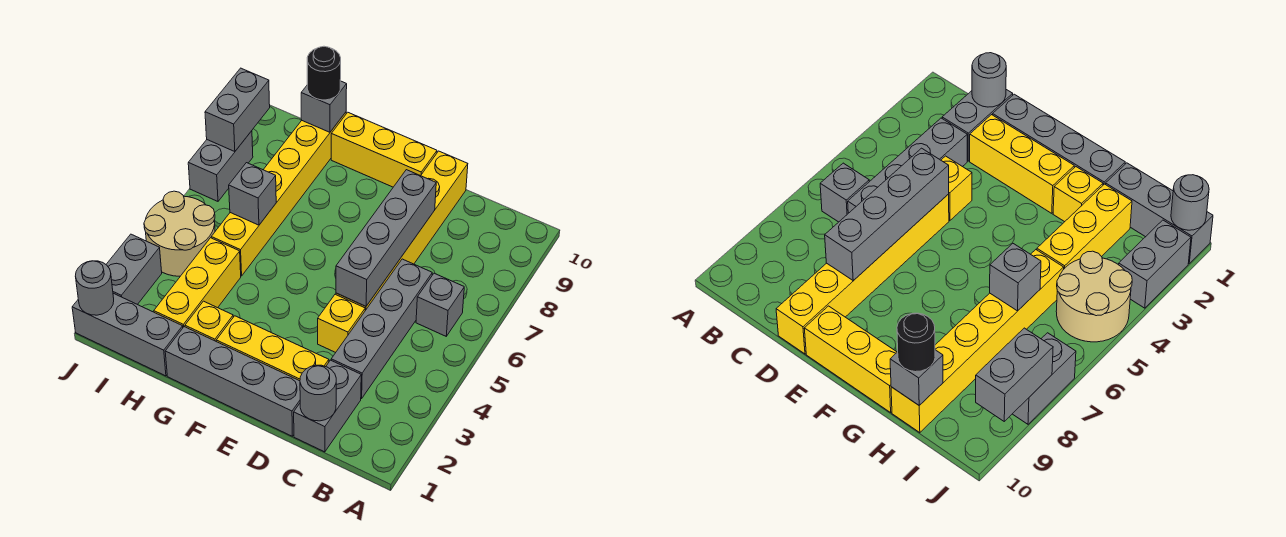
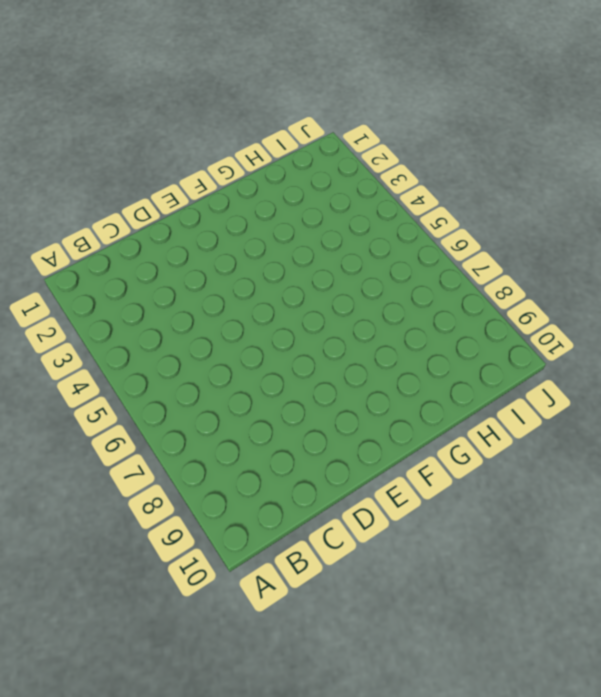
none -> grey 1x1 brick [416,273,464,336]
none -> grey 1x2 brick [294,360,361,452]
none -> grey 1x4 brick [331,259,432,399]

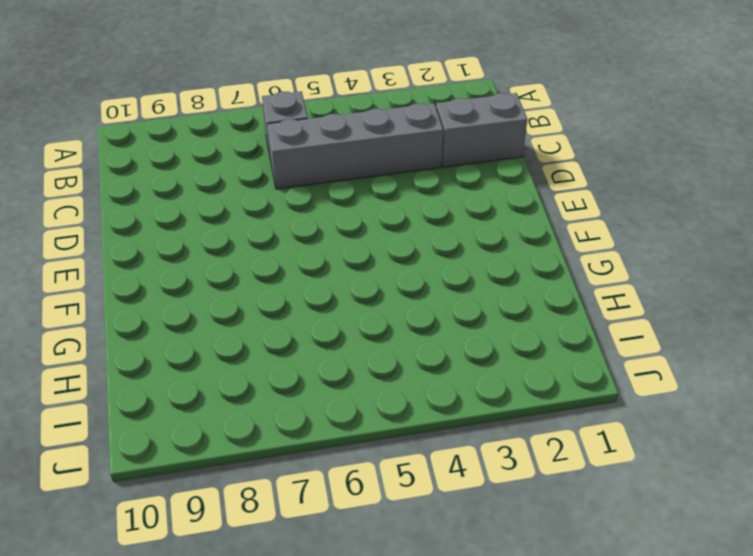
none -> grey 1x4 brick [165,327,300,436]
none -> yellow 1x3 brick [216,316,329,381]
none -> yellow 1x1 brick [318,294,365,353]

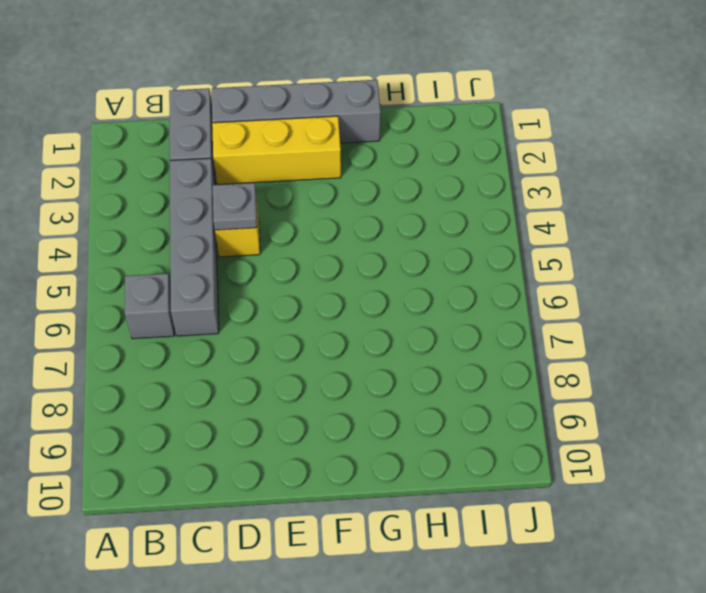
grey 1x1 plate [213,183,257,230] -> none
none -> yellow 1x6 brick [336,151,468,310]
none -> yellow 1x3 brick [331,112,437,187]
none -> yellow 1x1 brick [185,301,233,341]

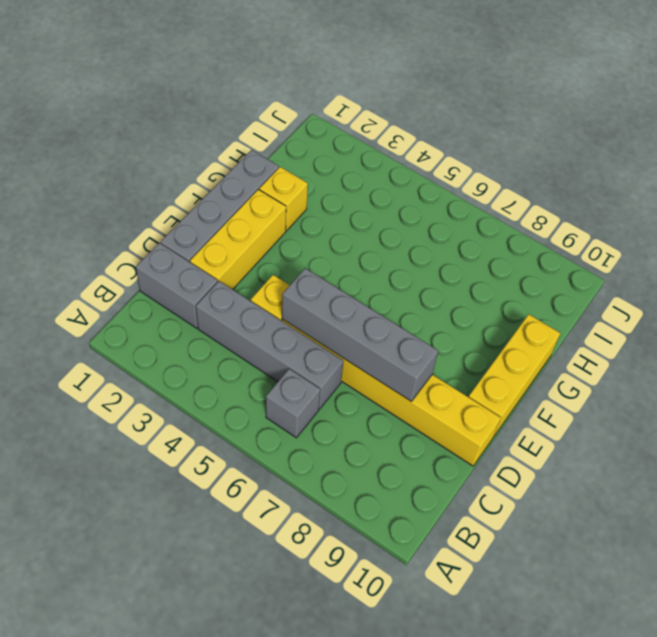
none -> grey 1x3 brick [72,293,183,376]
none -> yellow 1x3 brick [154,238,241,327]
none -> yellow 1x6 brick [211,112,346,276]

